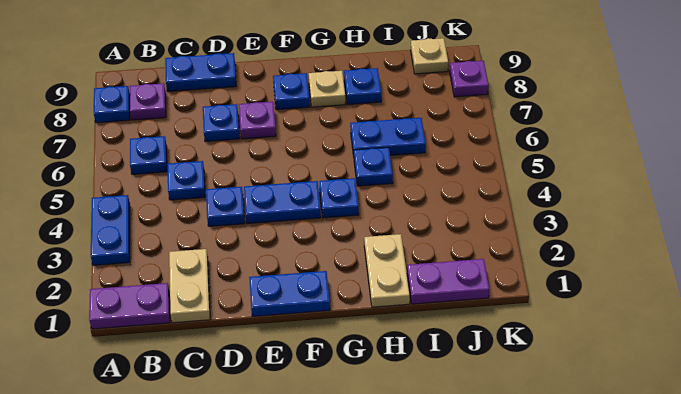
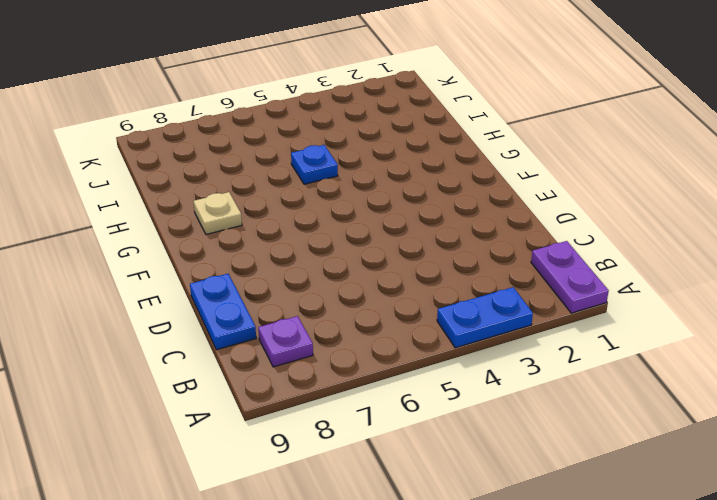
none -> blue 1x1 plate [94,86,130,123]
none -> blue 1x1 plate [130,136,167,174]
none -> tan 1x2 plate [169,249,210,323]

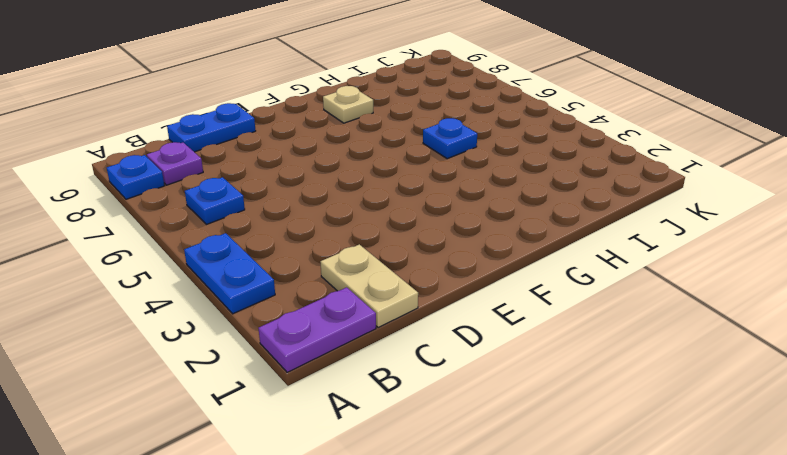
none -> blue 1x1 plate [167,161,205,200]
none -> blue 1x1 plate [206,187,245,226]
none -> blue 1x1 plate [203,104,240,142]

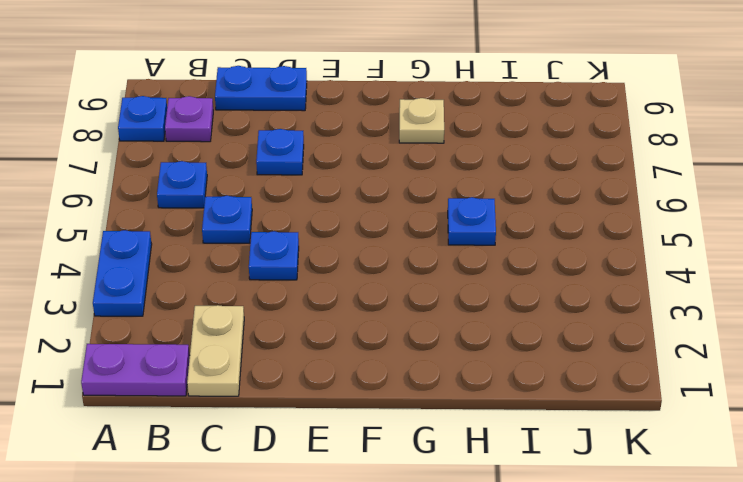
none -> blue 1x2 plate [249,271,330,317]
none -> blue 1x2 plate [244,181,321,224]
none -> purple 1x1 plate [239,102,276,139]

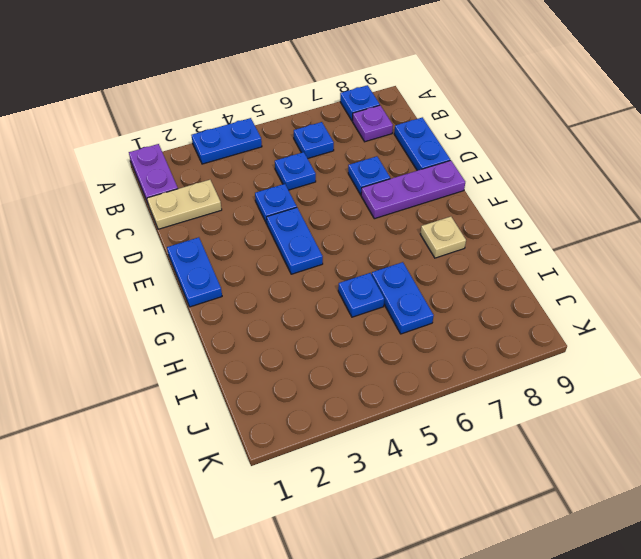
purple 1x3 plate [361,160,465,219] -> purple 1x1 plate [239,102,276,139]
none -> blue 1x1 plate [273,73,310,110]
none -> blue 1x1 plate [320,178,359,218]
none -> tan 1x2 plate [364,234,410,307]

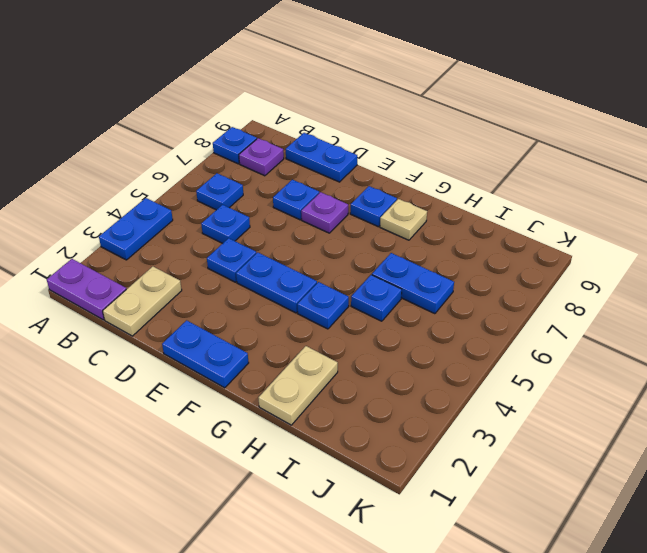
none -> blue 1x1 plate [344,68,381,105]
none -> purple 1x2 plate [407,259,489,304]
none -> tan 1x1 plate [411,38,448,74]

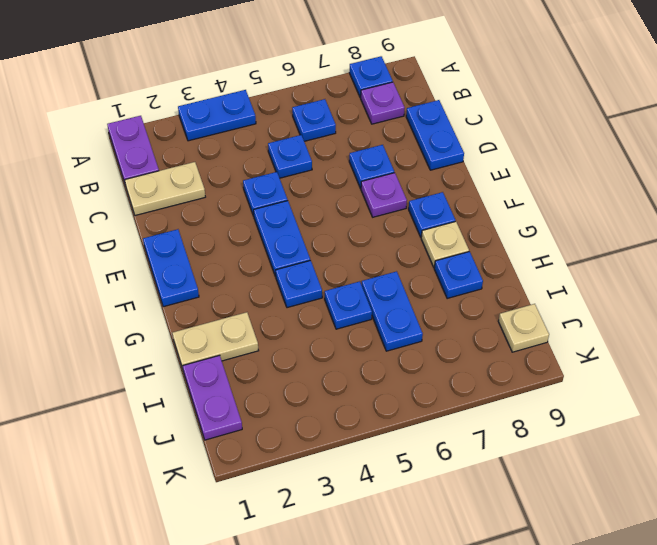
none -> purple 1x1 plate [450,61,489,97]

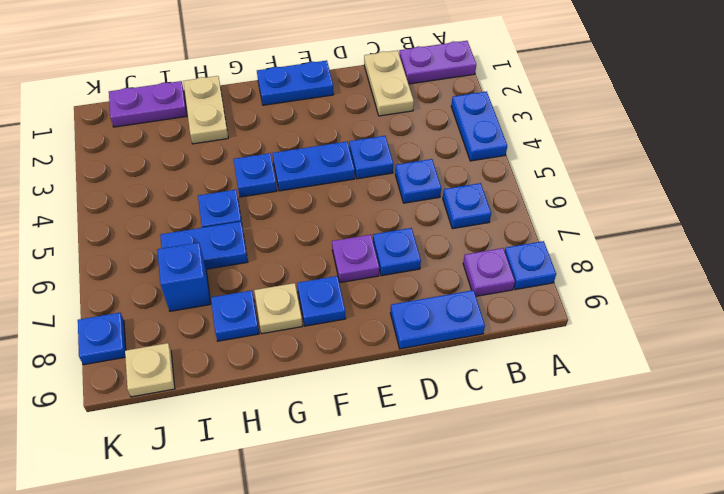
blue 1x1 brick [157,243,211,311] -> none
blue 1x1 plate [78,313,126,365] -> purple 1x1 plate [450,61,489,97]

